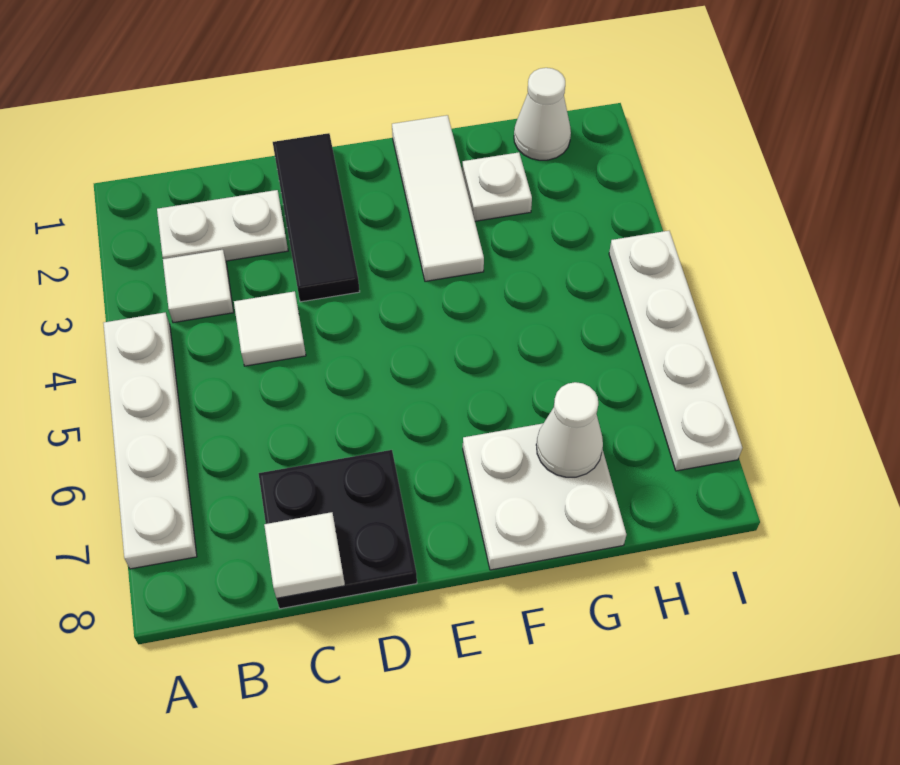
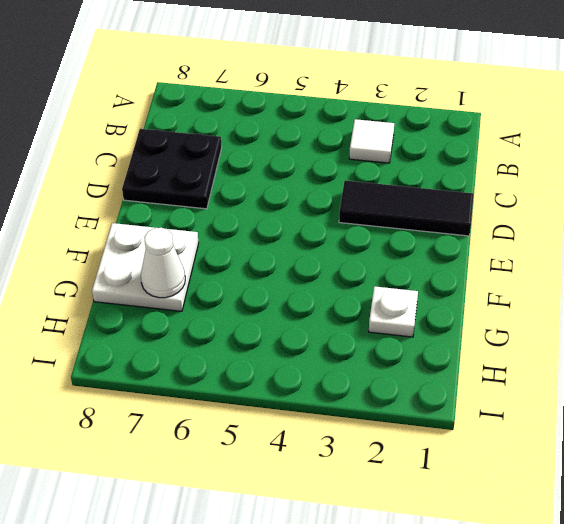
none -> white 1x4 plate [103,312,197,569]
none -> white 1x2 plate [157,190,288,261]
none -> white 1x1 tile [234,291,306,366]

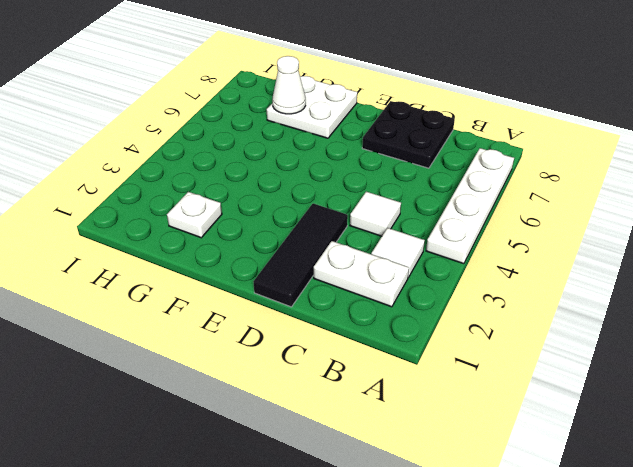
none -> white 1x3 tile [392,115,484,281]
none -> white 1x1 cone [514,68,571,160]
none -> white 1x4 plate [609,231,742,471]

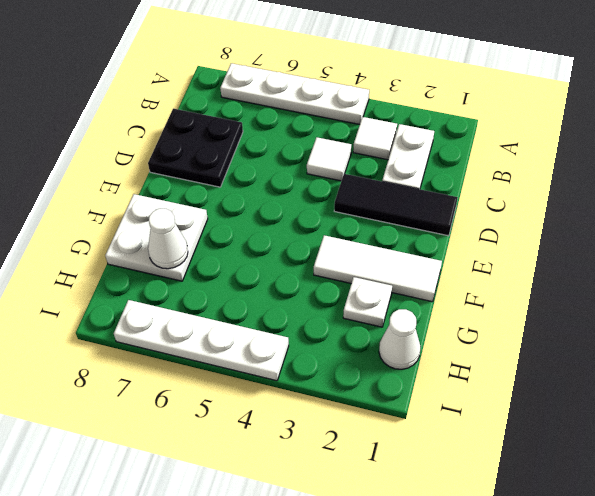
none -> white 1x1 tile [264,512,345,598]

